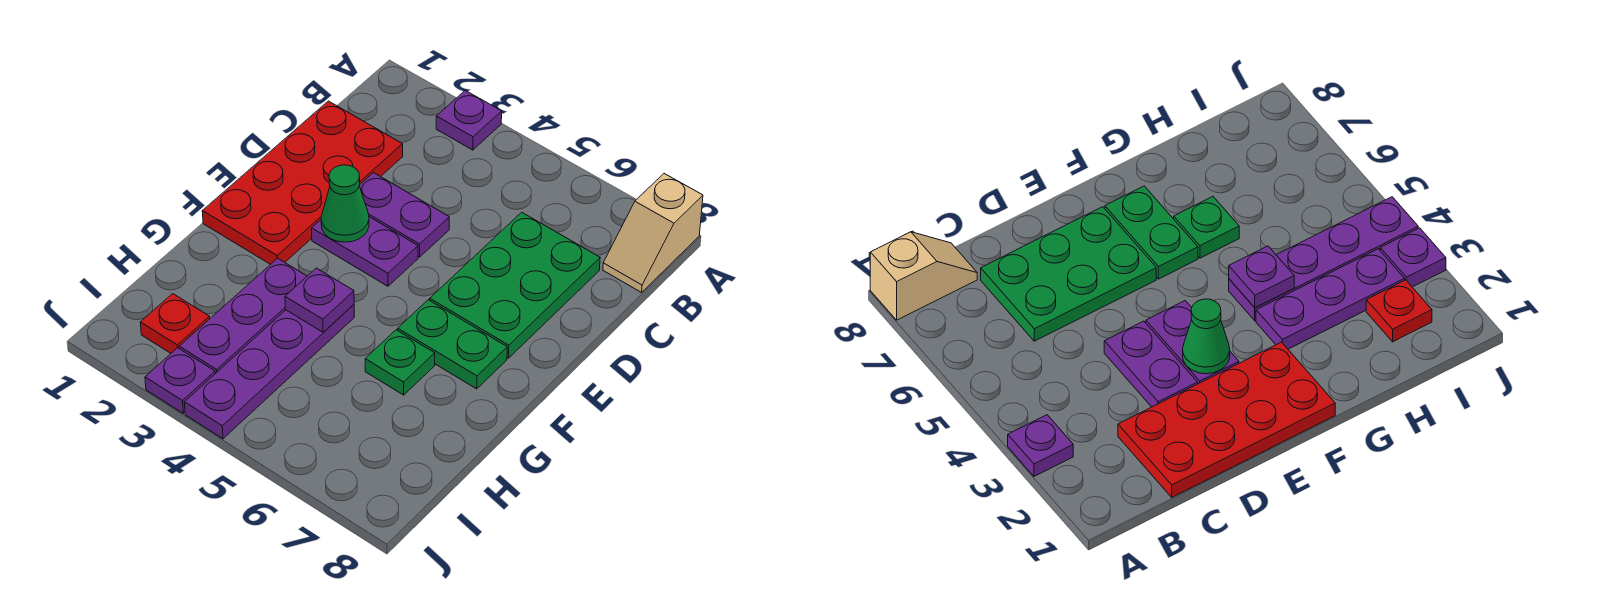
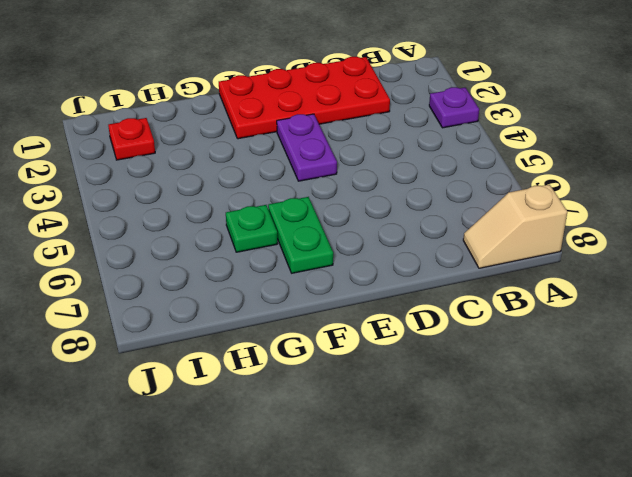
none -> green 2x3 plate [430,212,600,358]
none -> purple 1x2 plate [360,173,449,257]
none -> purple 1x3 plate [179,258,307,374]

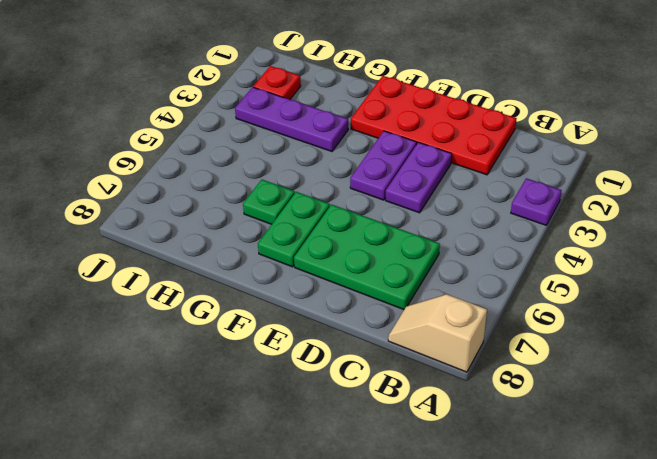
none -> purple 1x4 plate [184,305,354,439]
none -> purple 1x1 plate [145,348,215,413]
none -> green 1x1 cone [321,165,369,242]

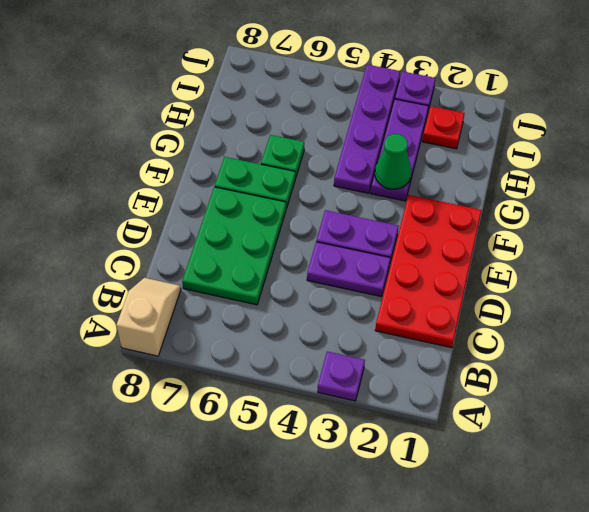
green 1x1 cone [375,134,411,189] -> green 1x1 cone moved to [321,165,369,242]
none -> purple 1x1 plate [285,268,354,332]

